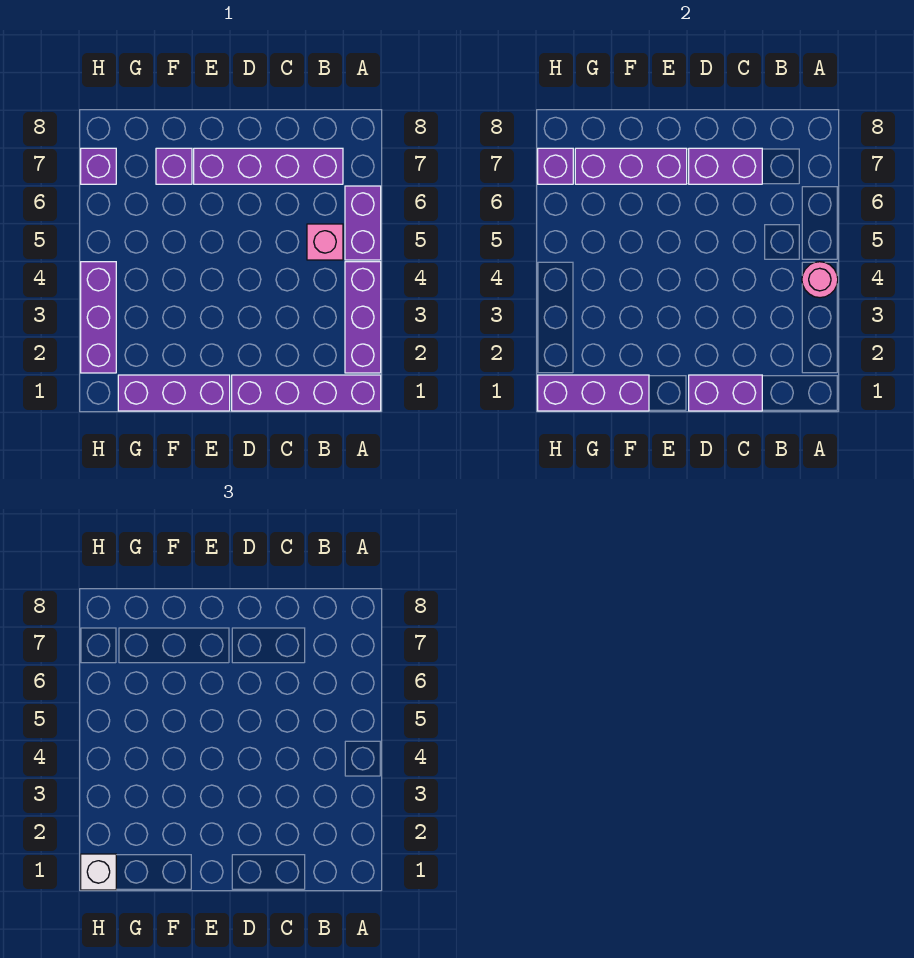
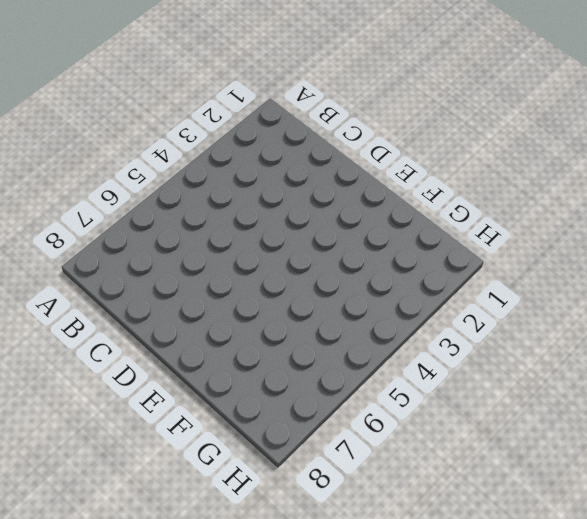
none -> purple 1x4 brick [232,375,381,411]
none -> purple 1x3 brick [345,262,381,373]
none -> purple 1x2 brick [345,186,381,260]

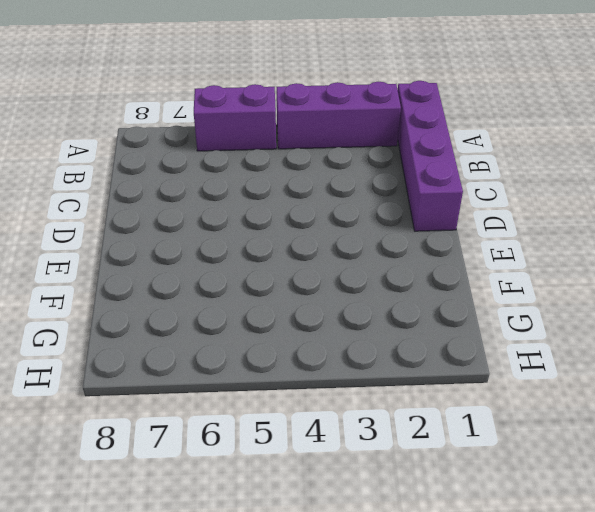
none -> pink 1x1 brick [307,224,343,260]
none -> purple 1x4 brick [194,148,343,184]
none -> purple 1x3 brick [118,375,230,411]

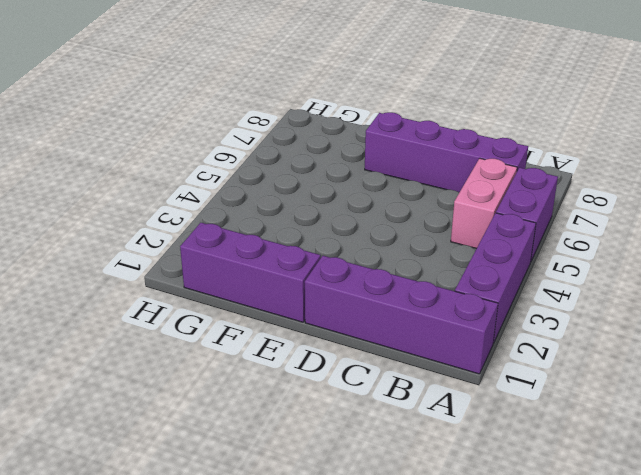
pink 1x2 brick [451,158,517,249] -> pink 1x1 brick [307,224,343,260]
none -> purple 1x1 brick [156,148,192,184]
none -> purple 1x3 brick [81,262,116,373]
none -> purple 1x1 brick [81,148,116,184]

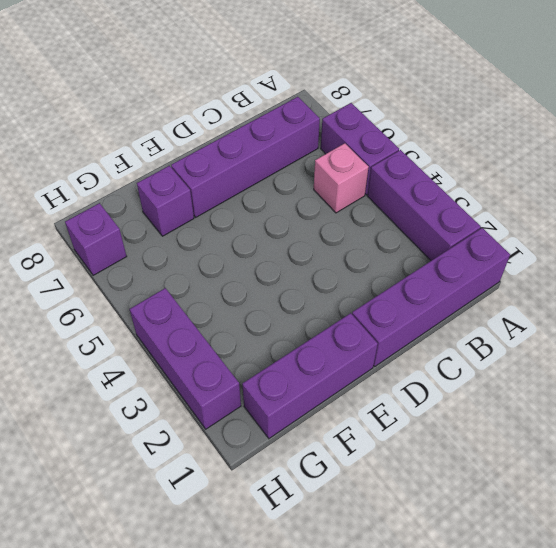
none -> pink 1x1 round brick [802,262,838,298]
none -> purple 1x2 brick [689,375,762,411]
none -> purple 1x2 brick [689,148,762,184]

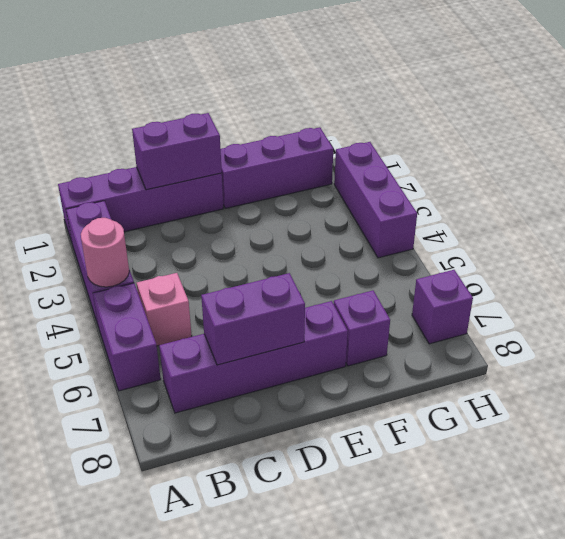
none -> purple 1x3 brick [575,148,687,184]
none -> purple 1x3 brick [538,375,649,411]
none -> purple 1x1 brick [538,148,573,184]

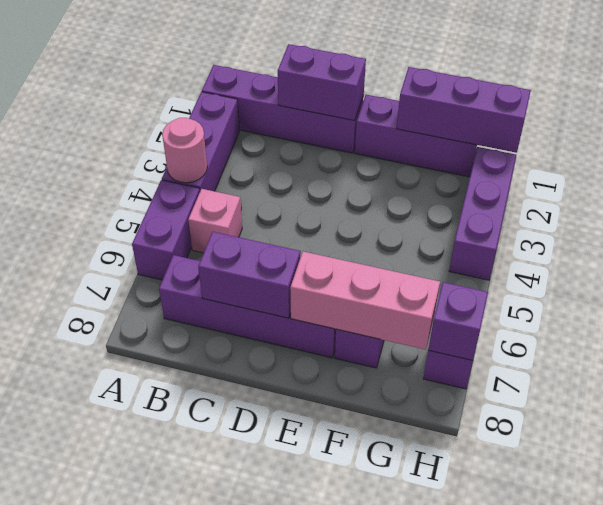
pink 1x3 brick [290,252,440,350] -> purple 1x3 brick [575,148,687,184]
none -> white 1x1 brick [81,854,116,890]

